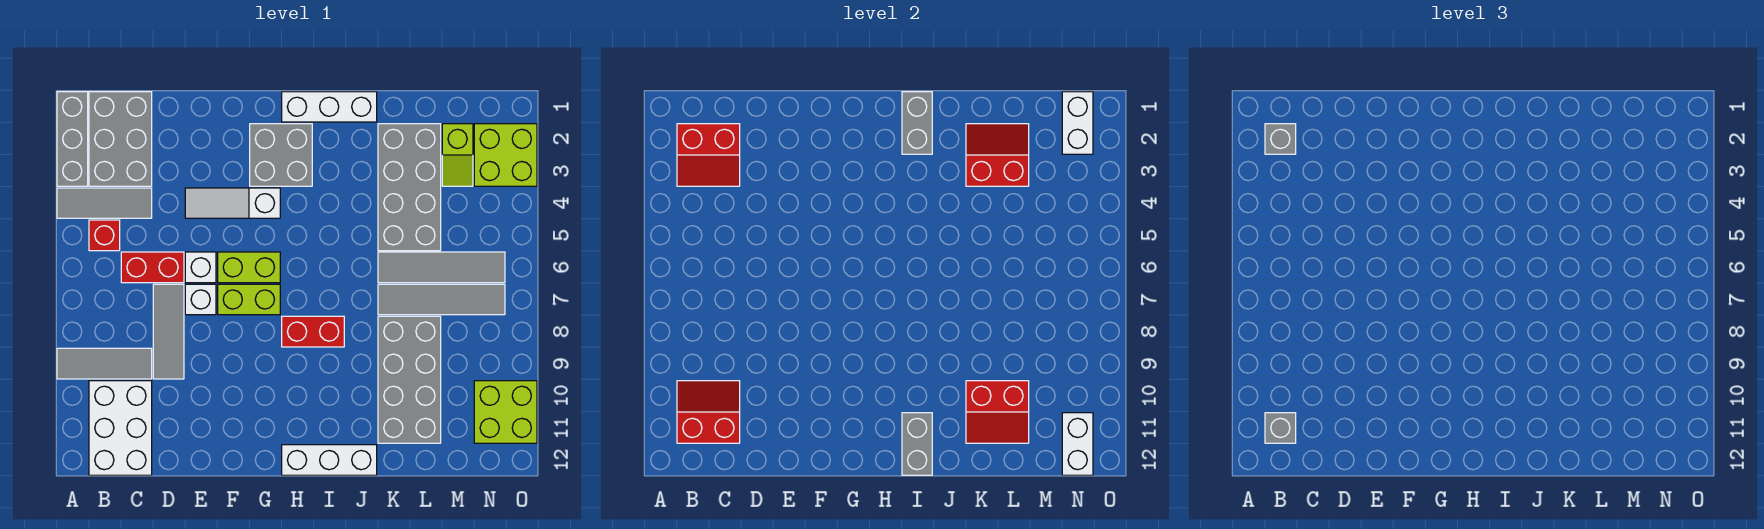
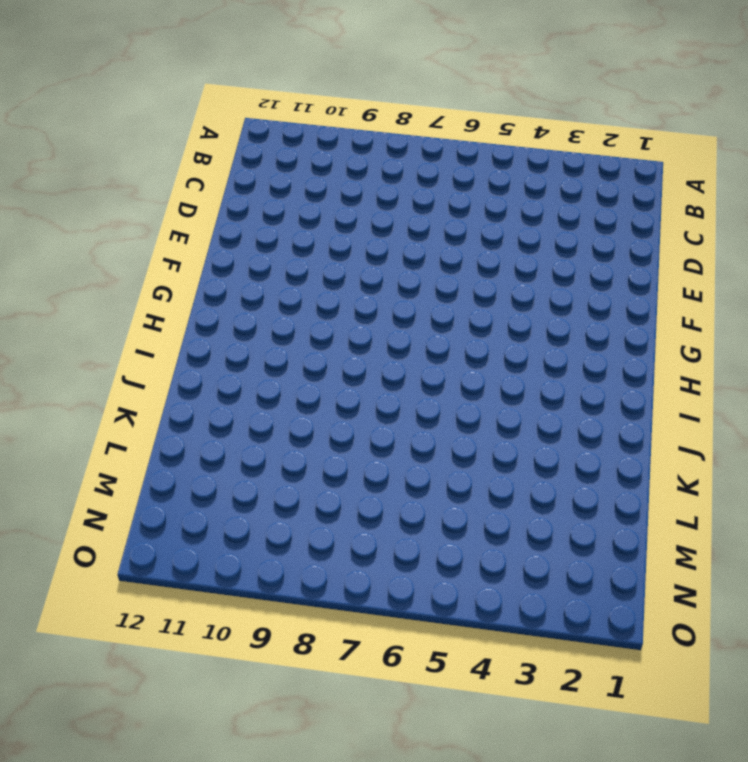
none -> grey 1x3 brick [57,92,88,186]
none -> grey 1x3 tile [57,188,152,218]
none -> grey 1x3 tile [57,348,152,379]
none -> grey 2x3 brick [89,92,152,186]

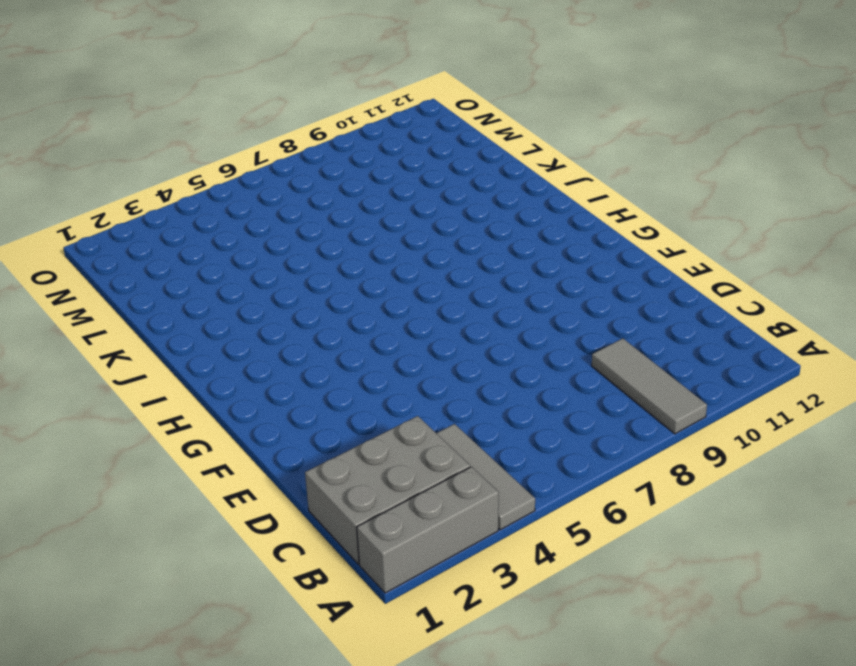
none -> red 1x1 brick [89,220,120,251]
none -> white 2x3 brick [89,381,152,475]
none -> red 1x2 brick [121,252,184,283]
none -> grey 1x3 tile [153,284,184,379]

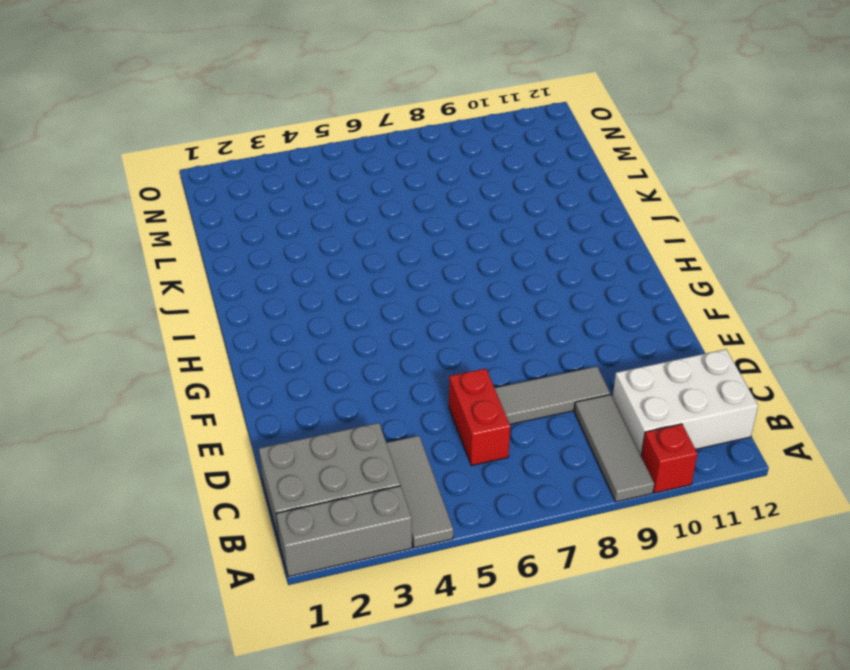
red 1x1 brick [641,424,697,493] -> red 1x1 brick moved to [89,220,120,251]
none -> white 1x3 slope [185,188,280,218]
none -> white 1x1 brick [185,252,216,283]
none -> white 1x1 brick [185,284,216,315]
none -> lime 1x2 brick [218,252,280,283]

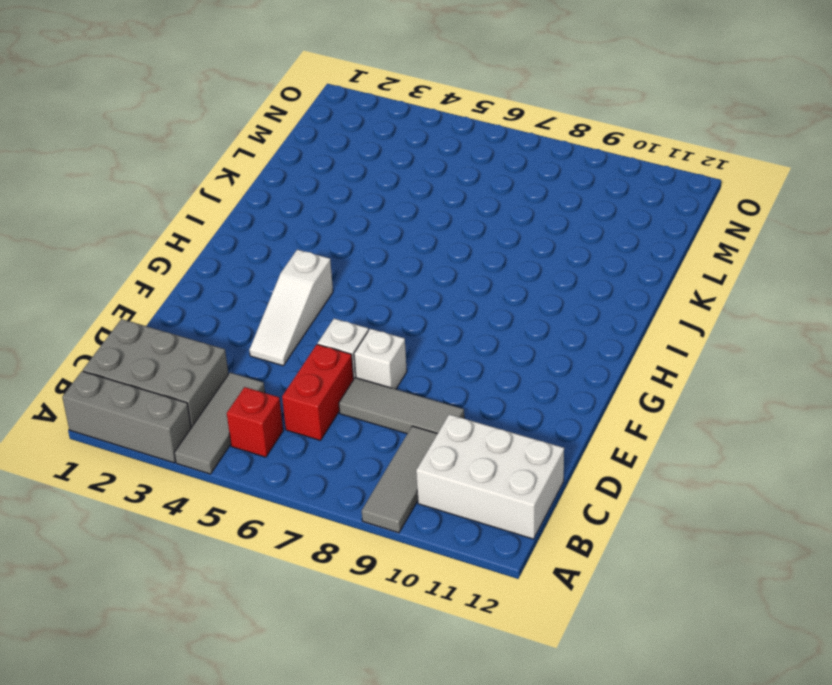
none -> lime 1x2 brick [218,252,280,283]
none -> lime 1x2 brick [218,284,280,315]
none -> grey 2x2 brick [250,124,312,186]
none -> white 1x3 brick [282,92,377,122]

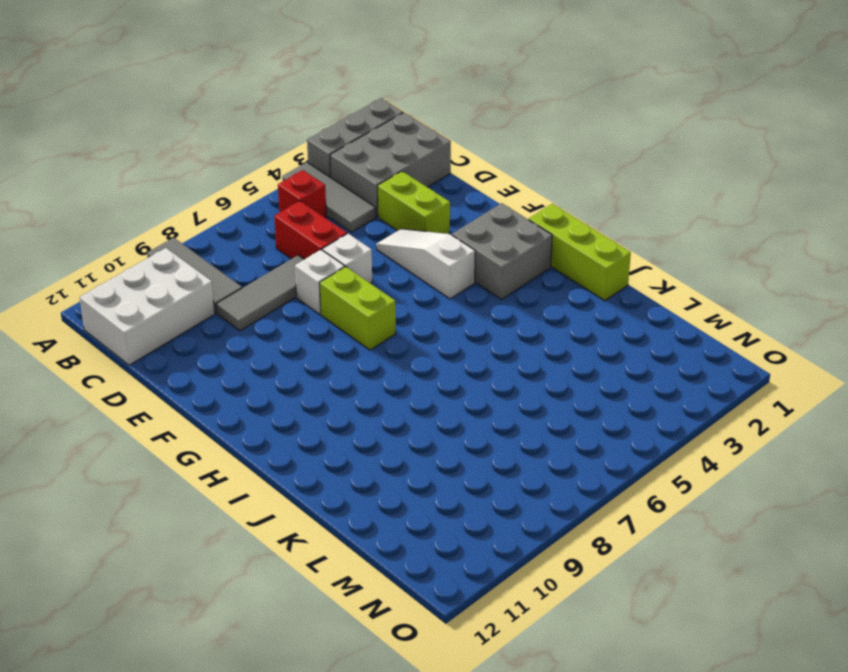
lime 1x2 brick [378,171,450,234] -> lime 1x2 brick moved to [218,252,280,283]
lime 1x3 brick [529,204,631,301] -> white 1x3 brick [282,92,377,122]
none -> red 1x2 brick [282,316,344,347]
none -> white 1x3 brick [282,445,377,475]
none -> grey 2x4 brick [378,124,441,251]
none -> grey 1x4 tile [378,252,505,283]

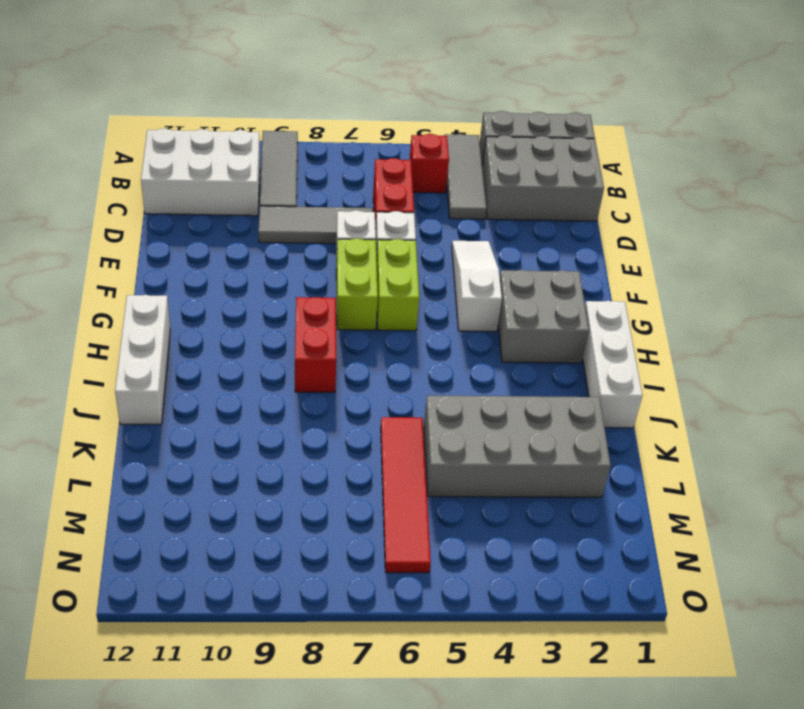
red 1x4 tile [381,417,431,573] -> grey 1x4 tile [378,252,505,283]
none -> grey 1x4 tile [378,284,505,315]
none -> grey 2x4 brick [378,316,441,443]
none -> lime 1x2 slope [442,124,473,186]
none -> lime 2x2 brick [474,124,537,186]

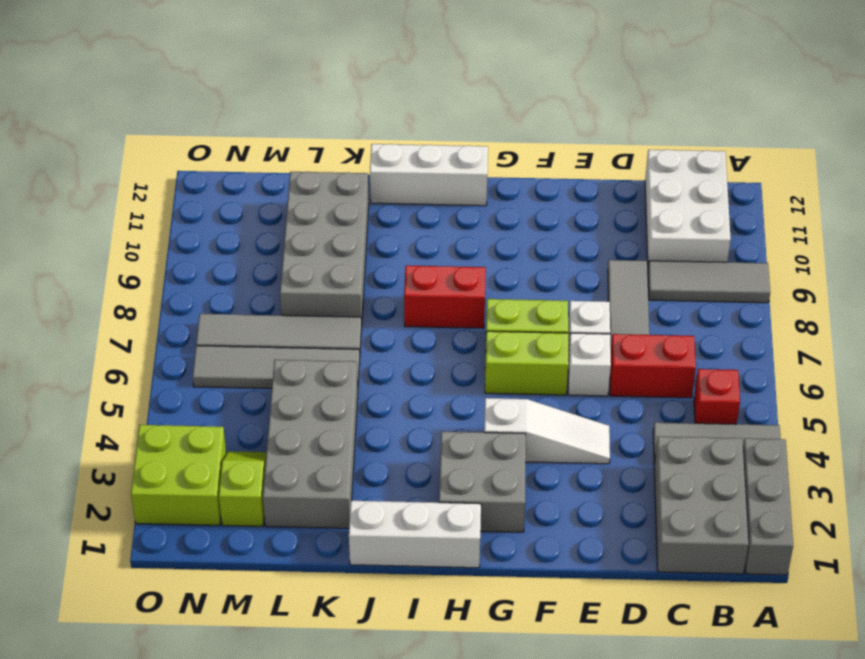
none -> lime 2x2 brick [474,381,537,443]
none -> red 2x2 slope [677,124,740,186]
none -> red 2x2 slope [677,381,740,443]
none -> grey 1x2 brick [902,92,932,154]

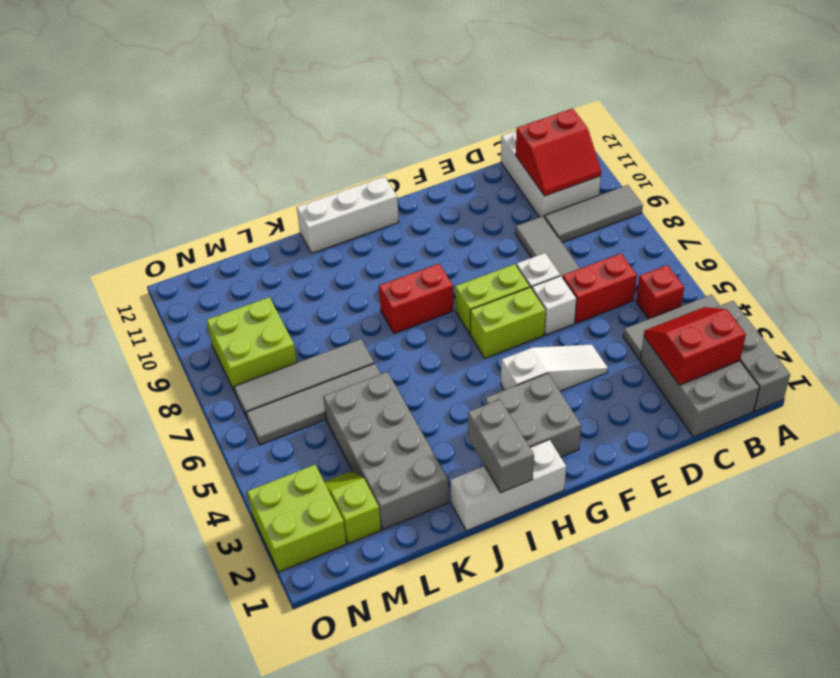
lime 2x2 brick [207,297,297,392] -> lime 2x2 brick moved to [474,381,537,443]
none -> grey 2x4 brick [378,316,441,443]
none -> grey 1x2 brick [902,413,932,475]
none -> red 2x2 slope [966,124,1029,186]
none -> red 2x2 slope [966,381,1029,443]

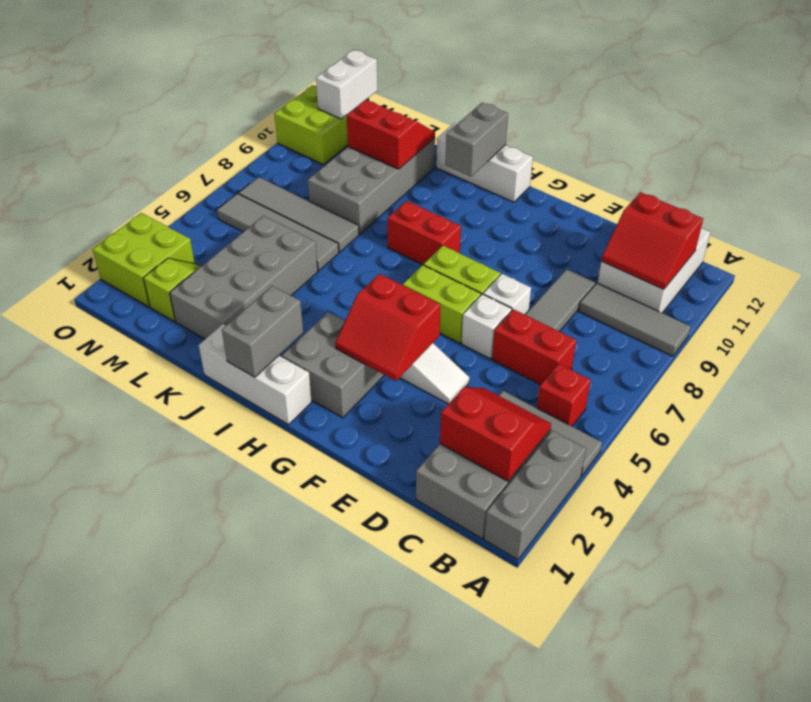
red 2x2 slope [335,274,440,381] -> red 2x2 slope moved to [966,124,1029,186]
none -> white 1x2 brick [1062,92,1093,154]
none -> grey 1x1 brick [1265,124,1296,154]
none -> grey 1x1 brick [1265,413,1296,443]

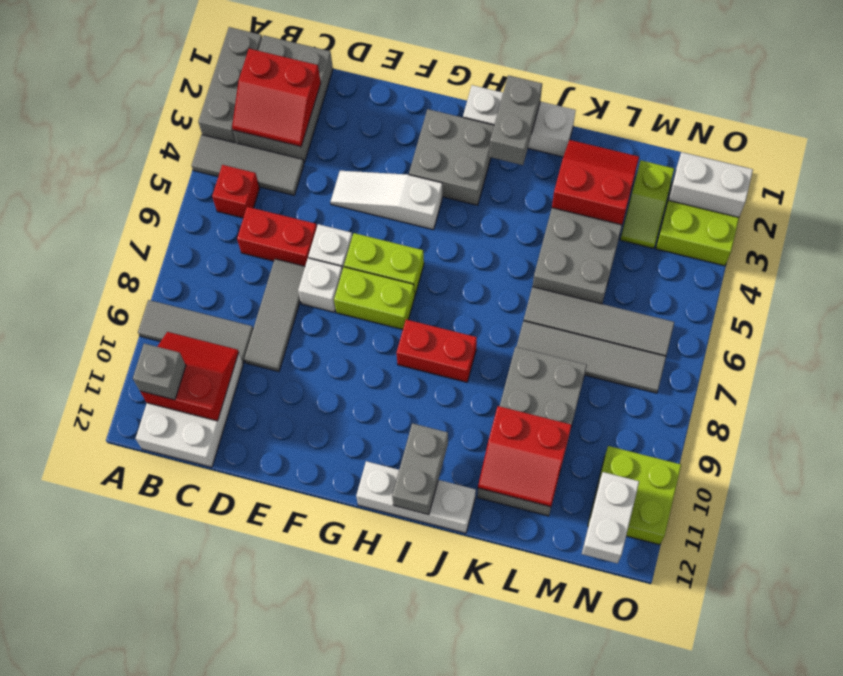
white 1x2 brick [669,152,753,217] -> white 1x2 brick turned to [1062,92,1093,154]
none -> grey 1x1 brick [1265,124,1296,154]

